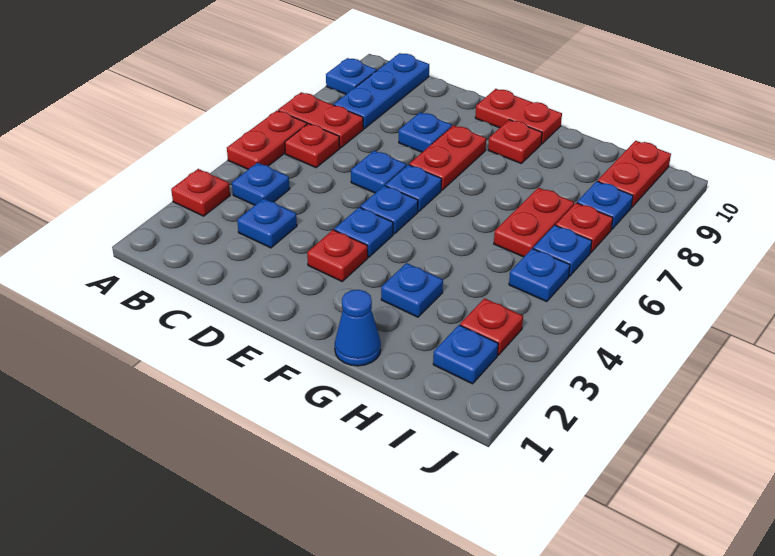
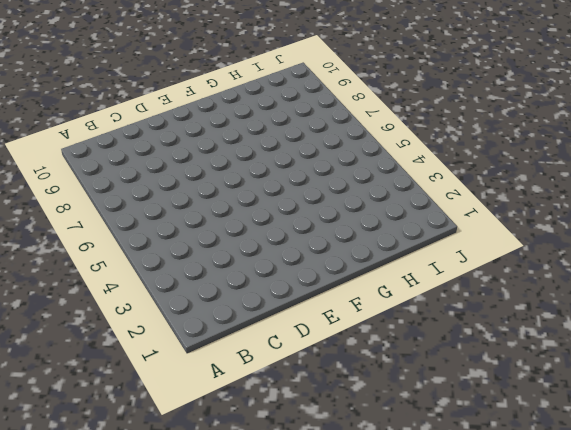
none -> red 1x1 plate [171,169,230,216]
none -> red 1x2 plate [227,111,307,169]
none -> red 1x2 plate [278,92,363,148]

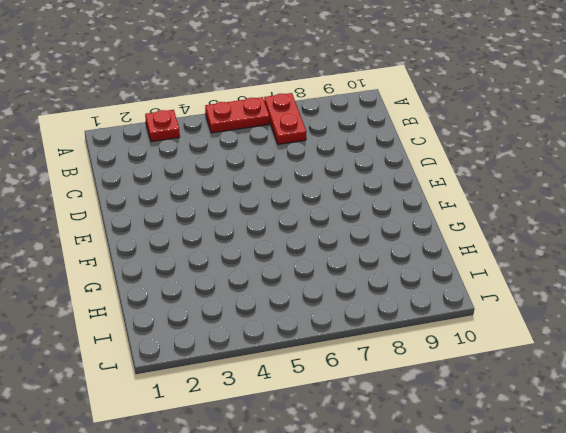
none -> blue 1x1 plate [326,58,377,94]
none -> blue 1x1 plate [232,163,290,205]
none -> red 1x1 plate [285,124,340,167]

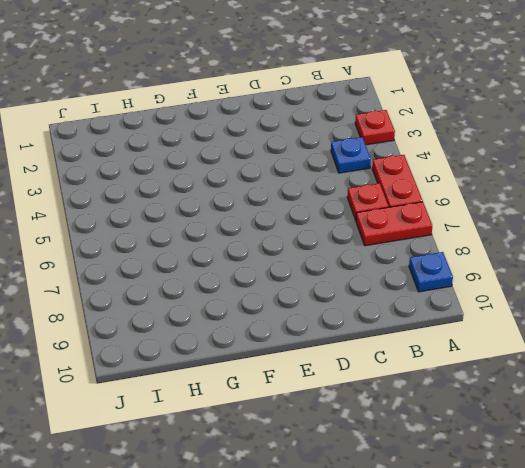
none -> blue 1x3 plate [334,53,429,129]
none -> blue 1x1 plate [237,199,297,248]
none -> blue 1x1 plate [351,151,407,193]

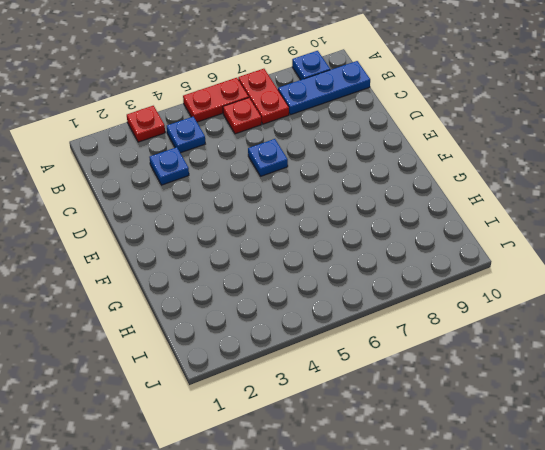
none -> blue 1x1 plate [399,112,452,152]
none -> red 1x1 plate [307,230,368,281]
none -> blue 1x1 plate [334,207,393,257]

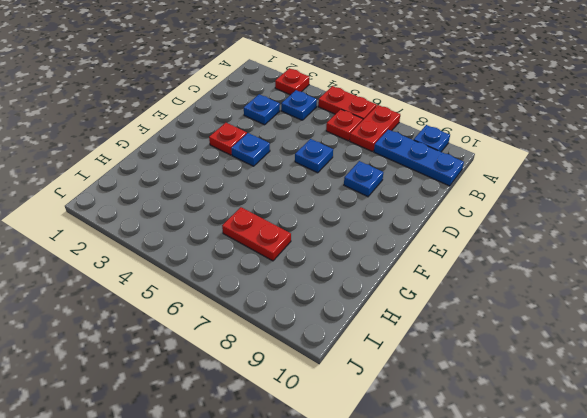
none -> blue 1x1 plate [360,186,418,234]
none -> blue 1x1 plate [385,165,442,212]
none -> red 1x2 plate [409,125,486,190]

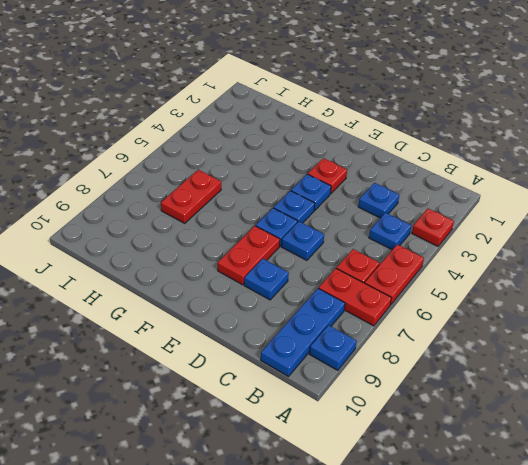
none -> red 1x2 plate [475,89,562,144]
none -> red 1x1 plate [488,120,542,163]
none -> blue 1x1 cone [335,290,381,366]

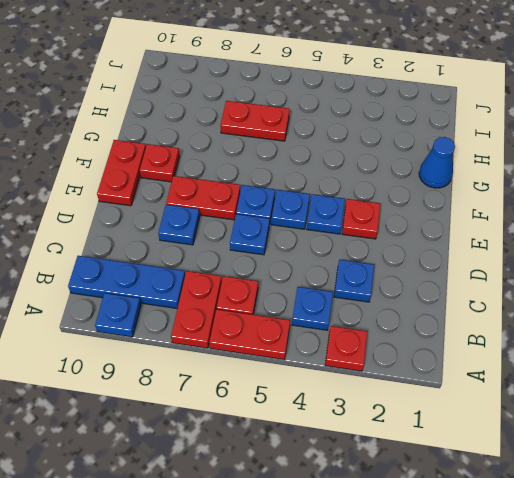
none -> blue 1x1 plate [381,263,443,317]
none -> blue 1x1 plate [433,325,498,384]
none -> red 1x1 plate [460,298,523,355]

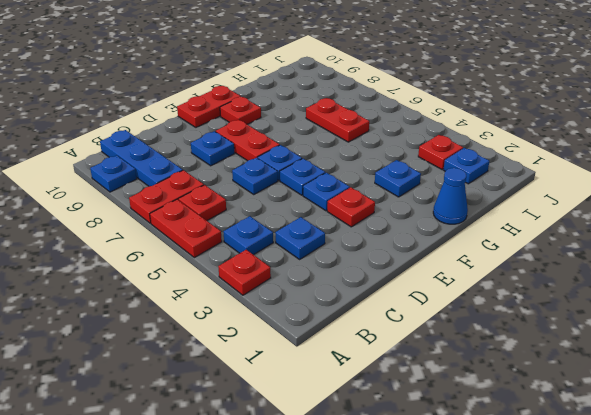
none -> blue 1x1 plate [509,249,570,302]
none -> blue 1x1 plate [533,225,592,277]
none -> red 1x1 plate [556,203,613,252]

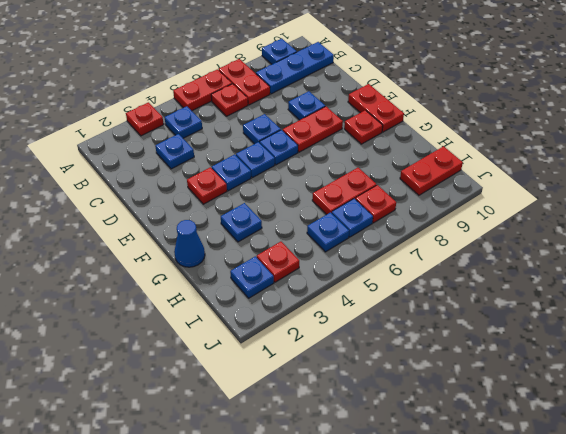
none -> blue 1x1 plate [577,181,633,229]

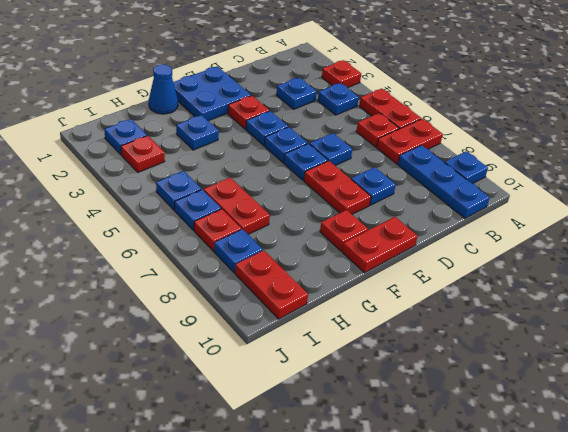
blue 2x2 plate [173,66,251,121] -> none

